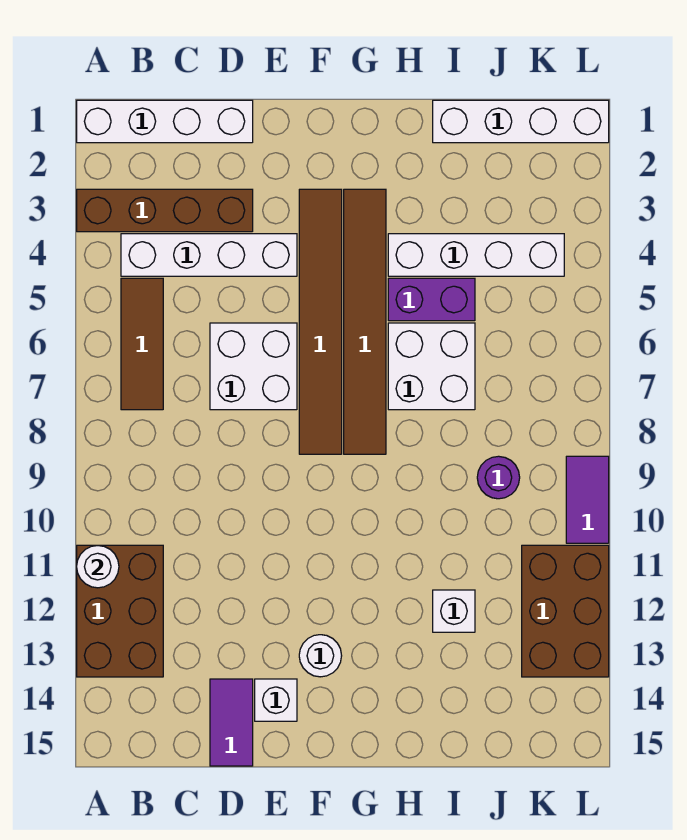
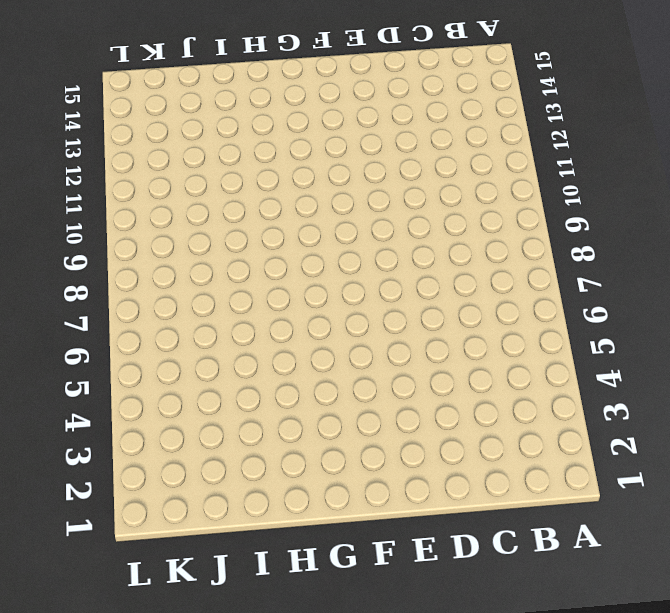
none -> white 1x4 brick [77,100,253,143]
none -> brown 1x4 brick [77,189,253,232]
none -> brown 2x3 brick [77,545,163,677]

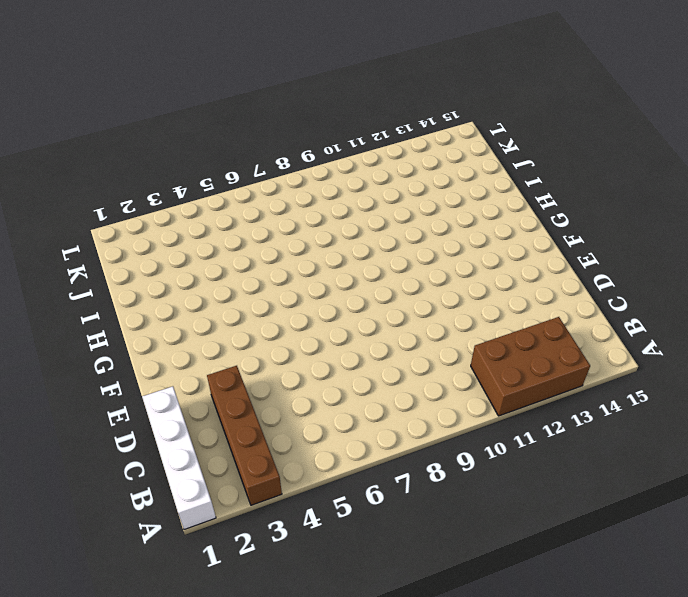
none -> white 1x4 brick [121,234,297,276]
none -> brown 1x3 tile [121,278,163,410]
none -> white 2x2 brick [210,323,297,410]

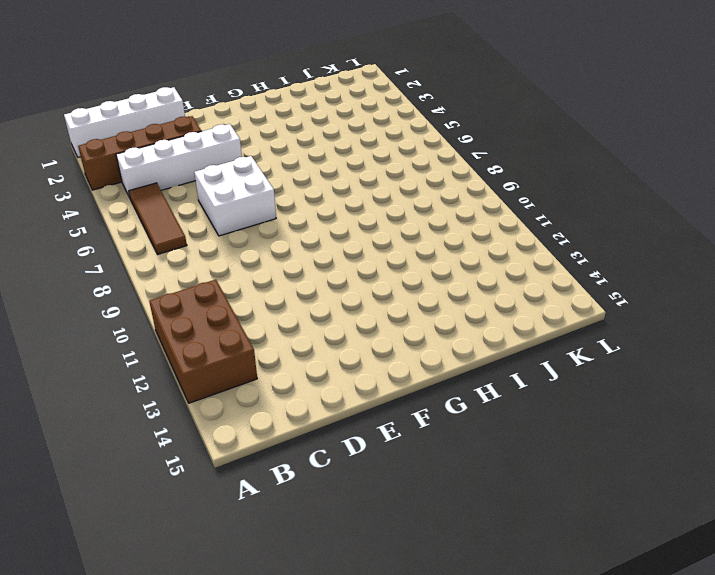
none -> purple 1x2 tile [210,679,253,766]
none -> white 1x1 brick [255,679,297,721]
none -> brown 1x6 tile [299,189,342,454]

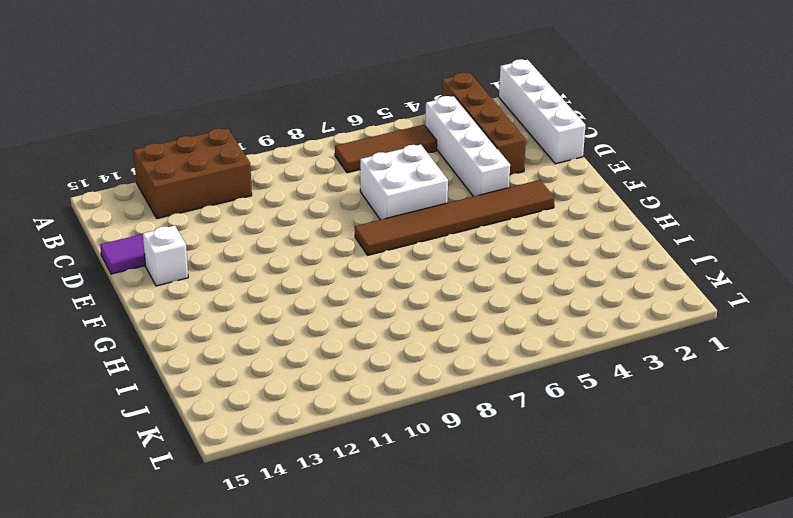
none -> white 1x1 round brick [299,635,342,677]
none -> brown 1x6 tile [344,189,386,454]
none -> white 1x4 brick [388,234,564,276]

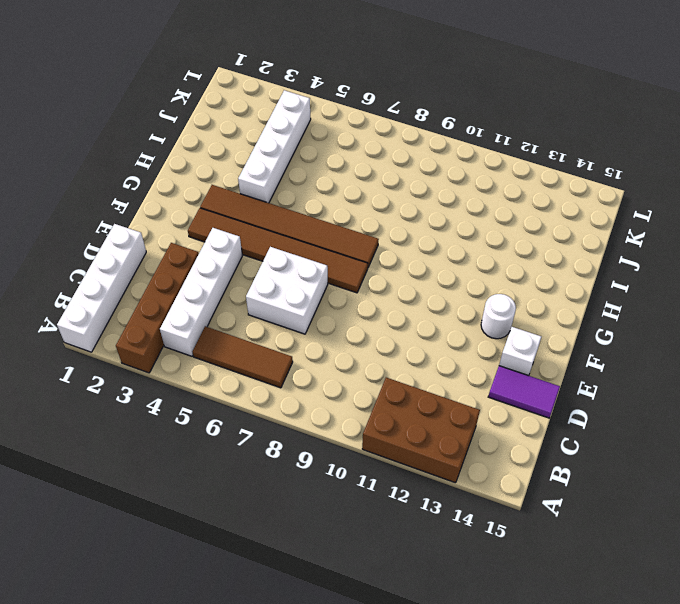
none -> purple 1x2 brick [388,278,475,321]
none -> white 2x2 brick [388,323,475,410]
none -> white 1x4 brick [433,100,609,143]

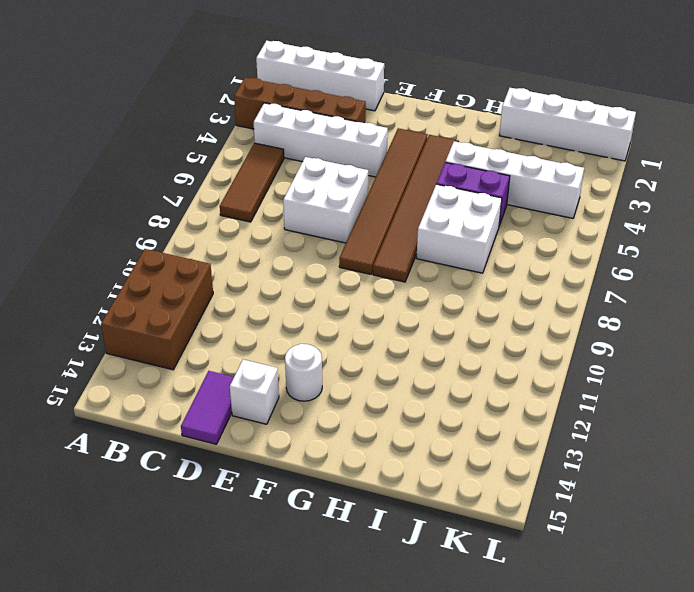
none -> white 1x1 brick [433,590,475,632]
none -> purple 1x1 round brick [477,456,520,499]
none -> brown 2x3 brick [522,545,609,677]

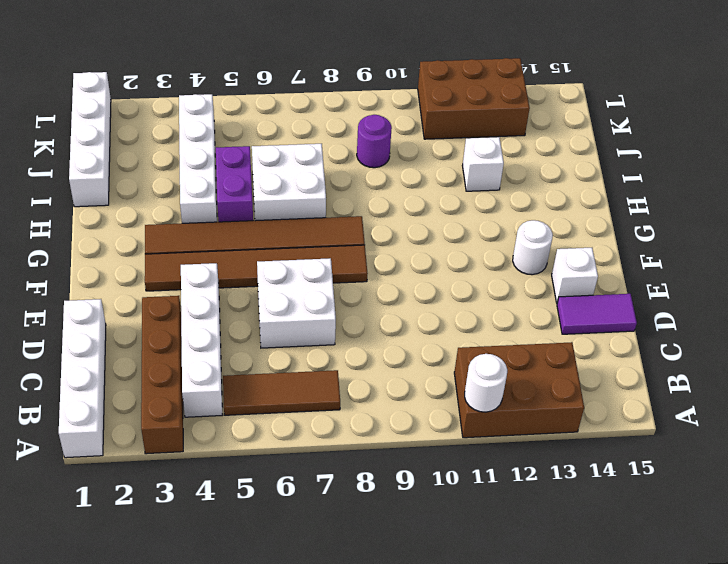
none -> purple 1x2 tile [566,456,609,543]

